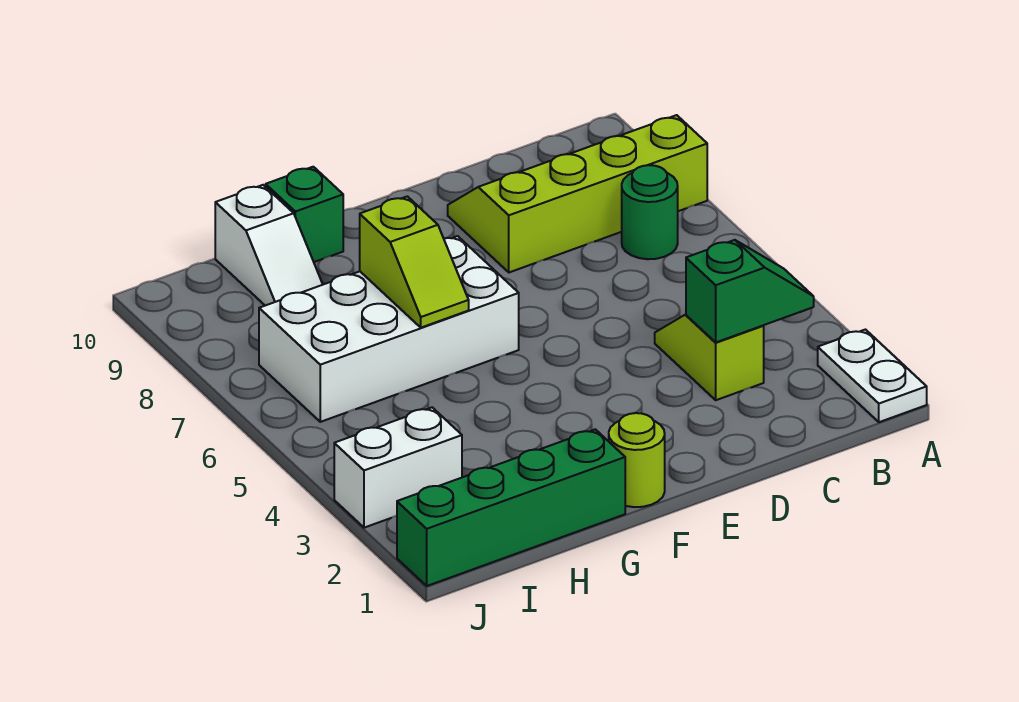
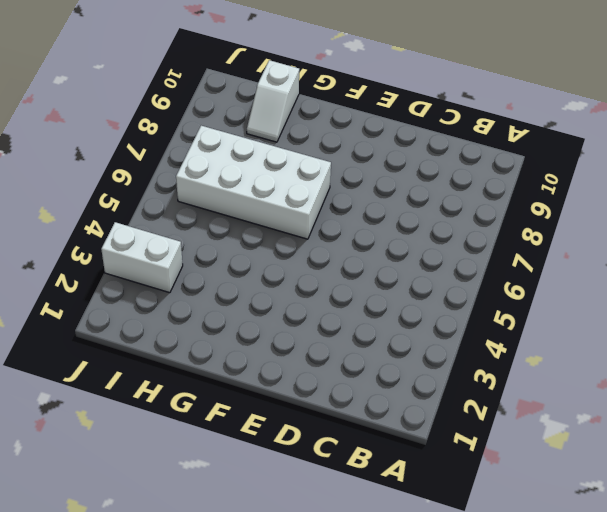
none -> white 1x2 plate [818,330,927,422]
none -> lime 2x4 slope [448,115,707,272]
none -> green 1x1 round brick [622,165,678,259]

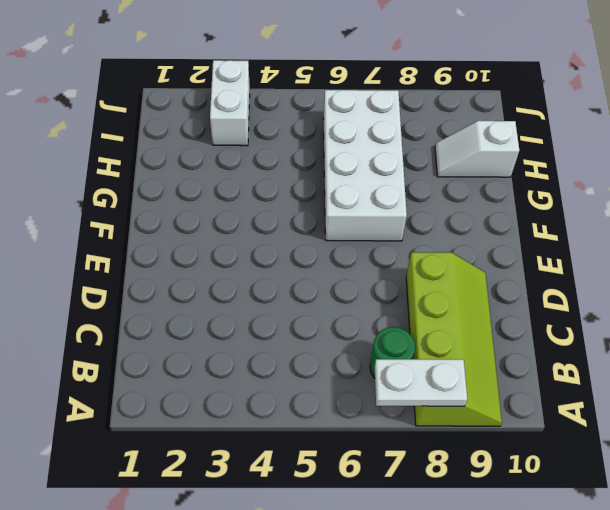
white 1x2 plate [375,359,467,406] -> white 1x2 plate moved to [818,330,927,422]
none -> lime 1x2 slope [655,315,764,400]
none -> lime 1x1 round brick [609,413,665,507]
none -> green 1x4 brick [397,429,625,586]

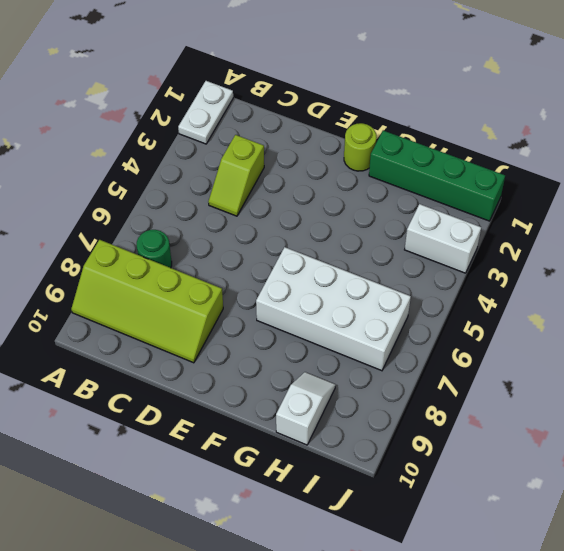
none -> green 1x1 brick [266,167,343,262]
none -> green 1x2 slope [686,240,814,342]
none -> lime 1x2 slope [360,196,469,328]

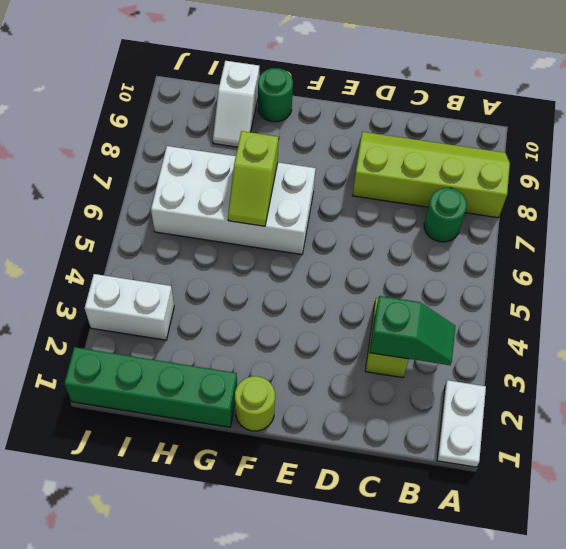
green 1x1 round brick [258,68,293,122] -> green 1x1 brick [266,167,343,262]

